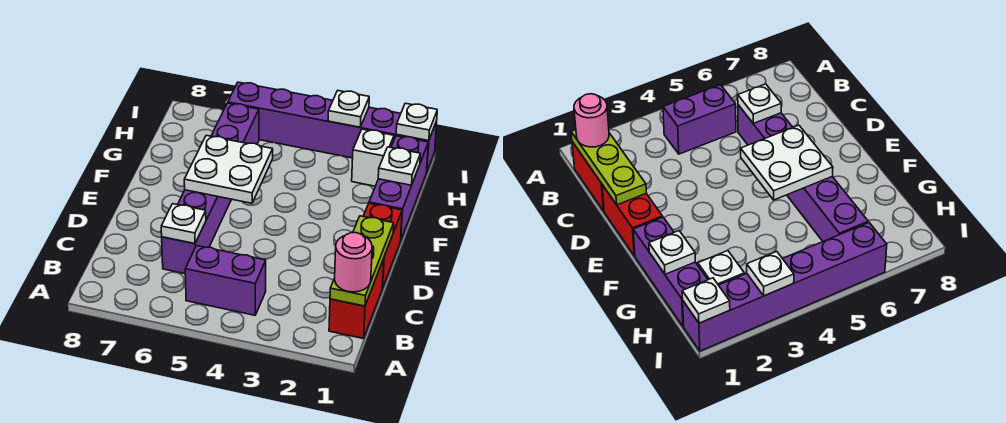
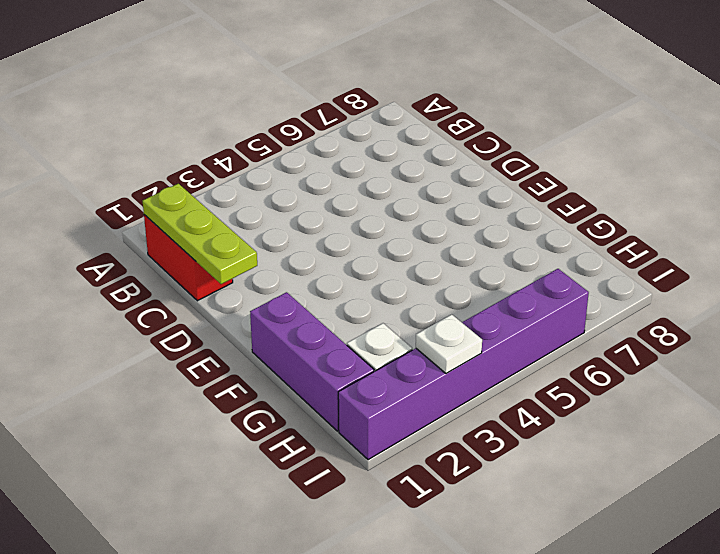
none -> purple 1x2 brick [185,246,266,315]
none -> purple 1x6 brick [162,103,259,274]
none -> red 1x2 brick [363,203,402,288]

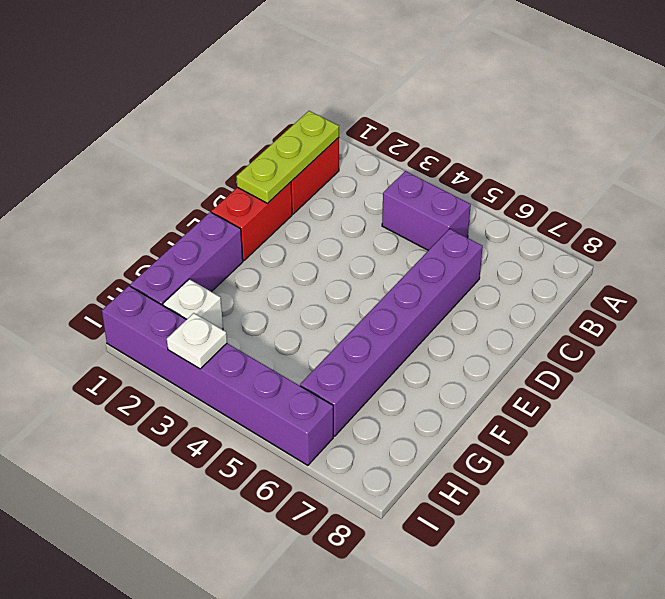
none -> white 1x1 plate [161,204,206,244]
none -> white 2x2 plate [184,135,273,203]
none -> white 1x1 plate [378,147,420,185]

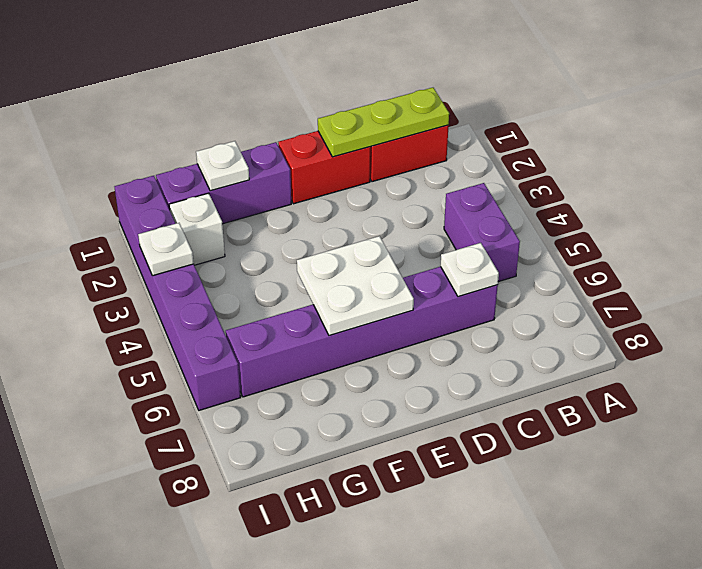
none -> white 1x1 plate [396,103,437,141]
none -> pink 1x1 round brick [335,233,372,292]

